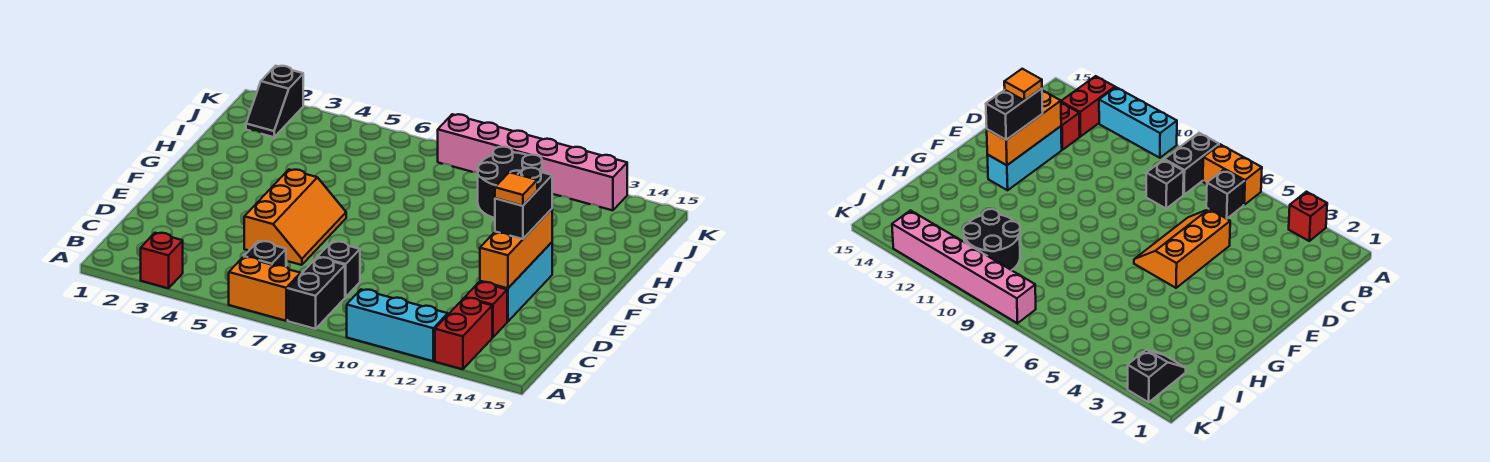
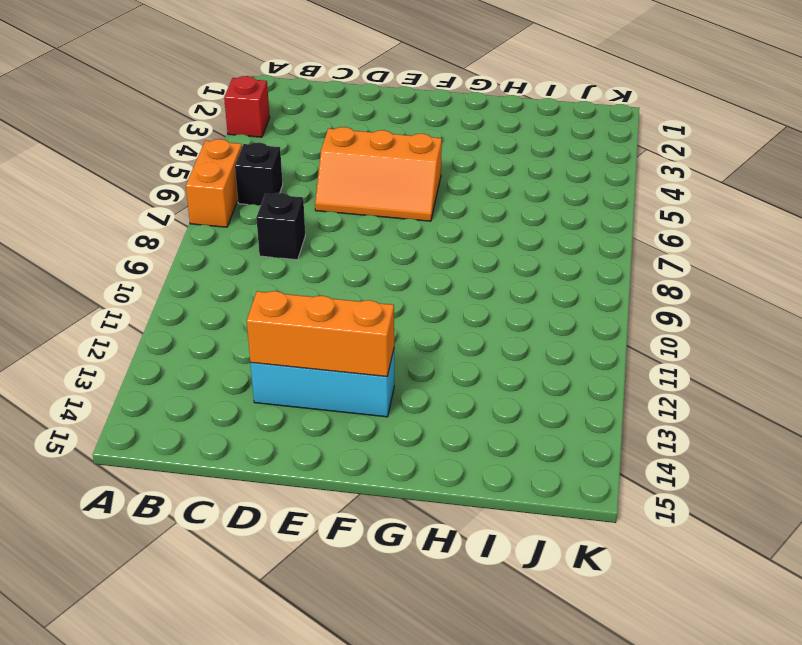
none -> black 1x2 brick [288,257,345,329]
none -> cyan 1x3 brick [347,289,448,361]
none -> red 1x2 brick [435,298,492,369]

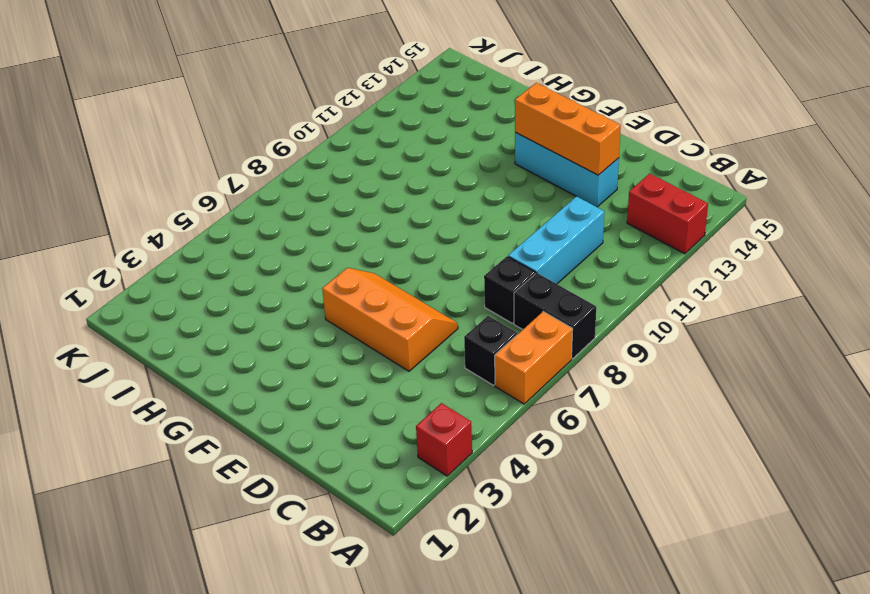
cyan 1x3 brick [508,196,604,284] -> cyan 1x3 brick moved to [347,289,448,361]
none -> red 1x1 brick [465,282,507,338]
none -> black 2x2 round brick [478,147,542,218]
none -> black 1x2 slope [246,66,303,137]

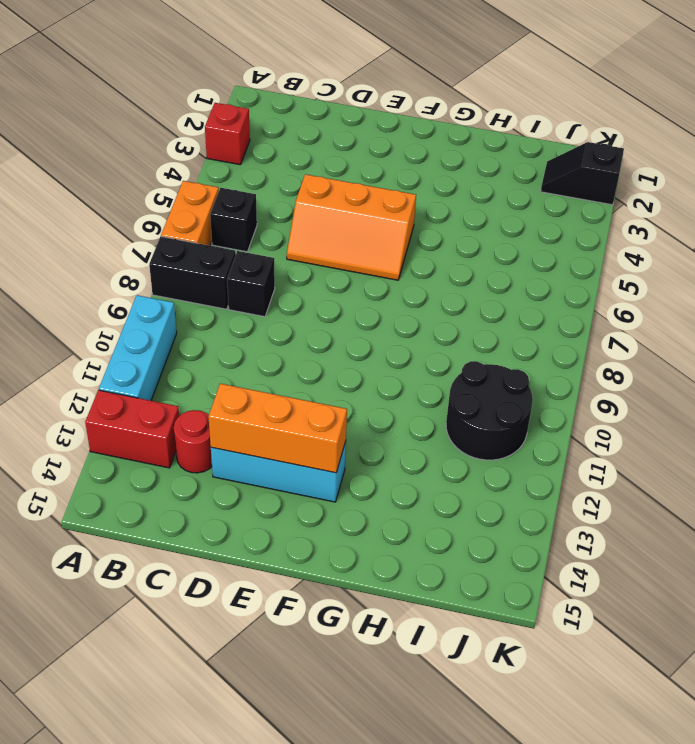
red 1x1 round brick [174,410,212,473] -> red 1x1 brick [465,282,507,338]
none -> pink 1x6 brick [438,114,627,210]
none -> black 1x2 brick [495,167,552,239]
none -> orange 1x1 tile [495,172,537,206]

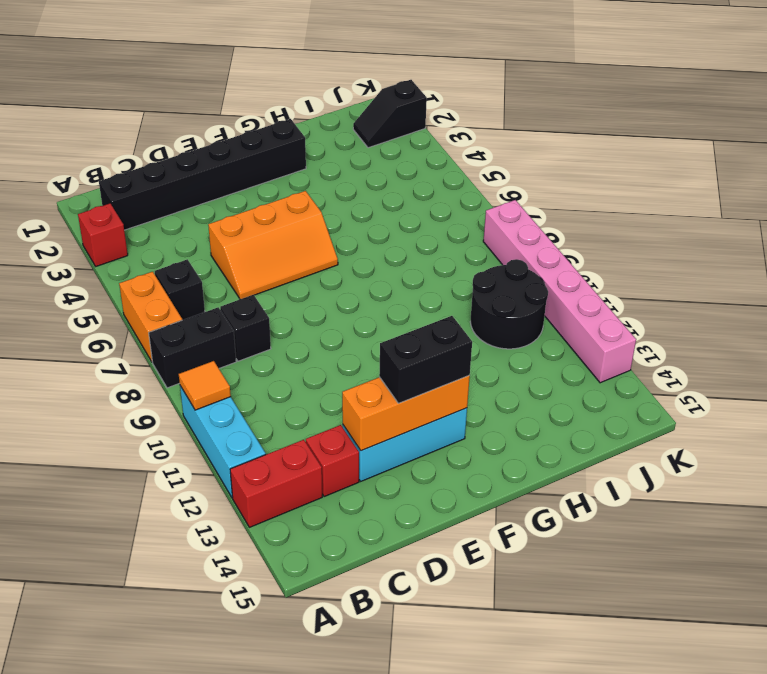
orange 1x1 tile [179,361,231,410] -> orange 1x1 tile moved to [495,172,537,206]
black 1x6 brick [99,119,306,230] -> none

